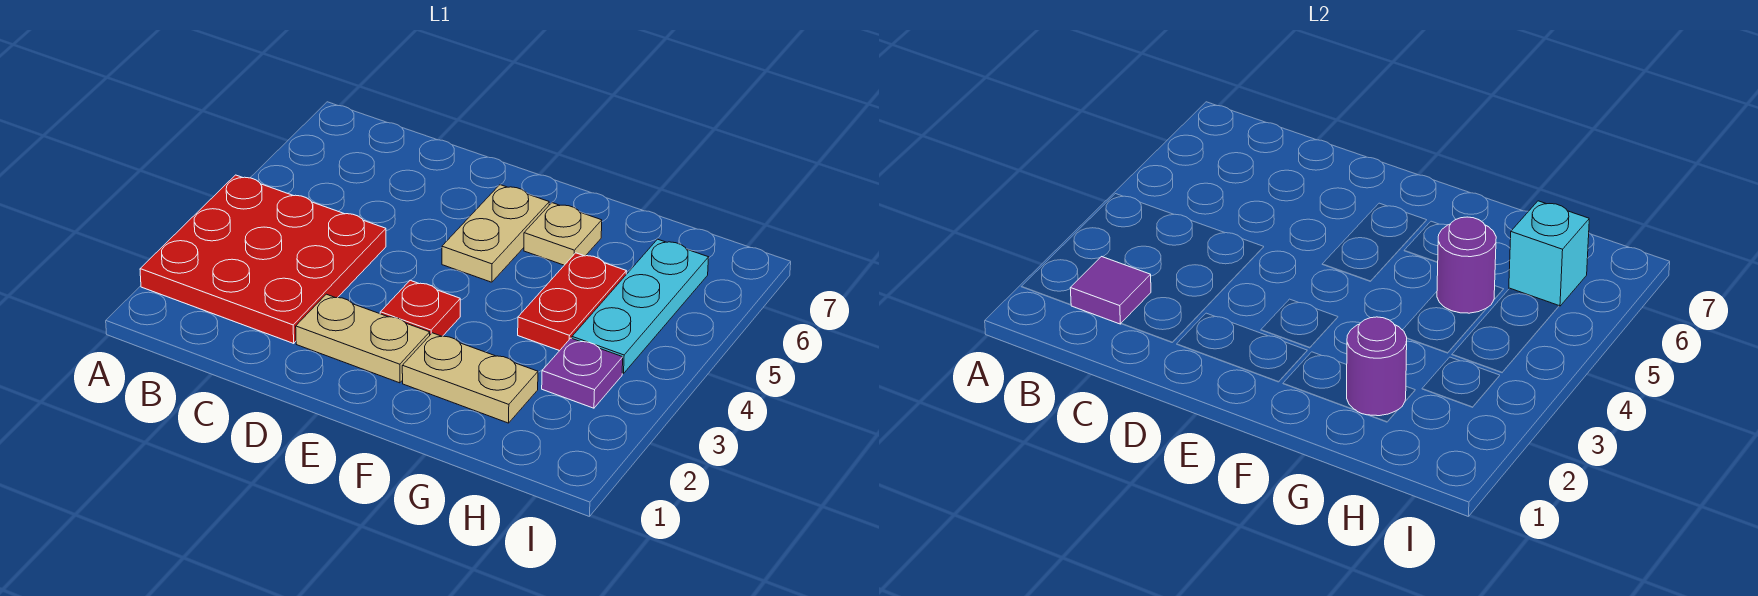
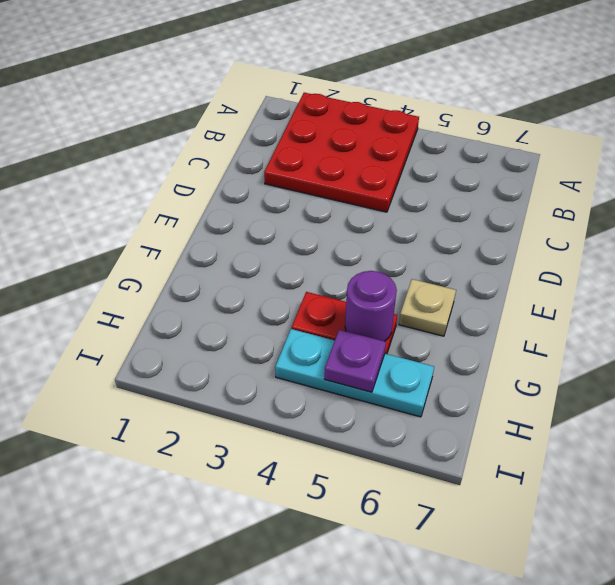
purple 1x1 plate [324,330,386,392] -> purple 1x1 plate moved to [542,338,623,408]
none -> tan 1x2 plate [296,294,430,383]
none -> red 1x1 plate [380,280,460,336]
none -> tan 1x2 plate [442,185,549,282]

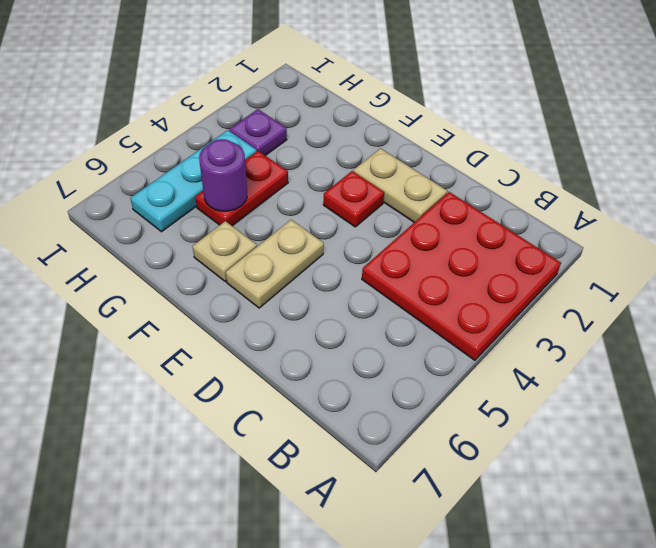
none -> tan 1x2 plate [402,333,538,423]
none -> purple 1x1 tile [1070,257,1151,324]
none -> purple 1x1 round brick [1347,317,1407,416]

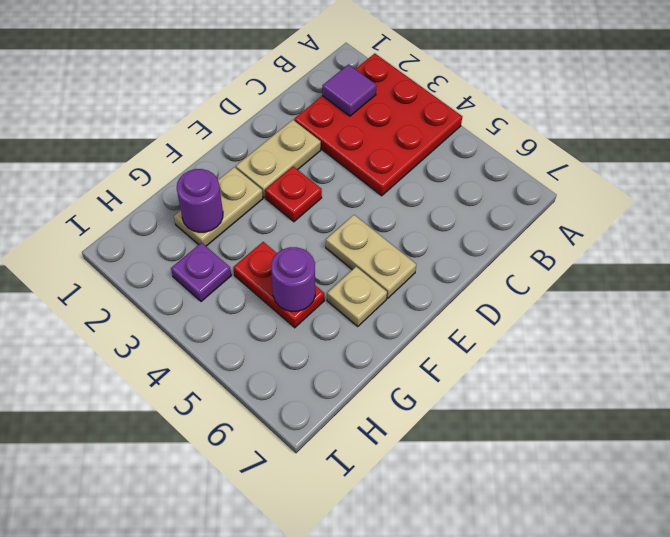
none -> cyan 1x3 plate [572,239,709,374]
none -> cyan 1x1 brick [1509,201,1589,306]

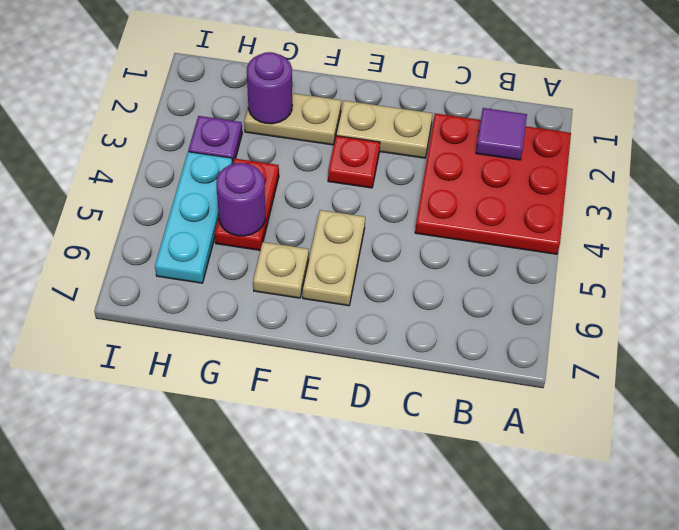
none -> cyan 1x1 brick [1509,201,1589,306]

